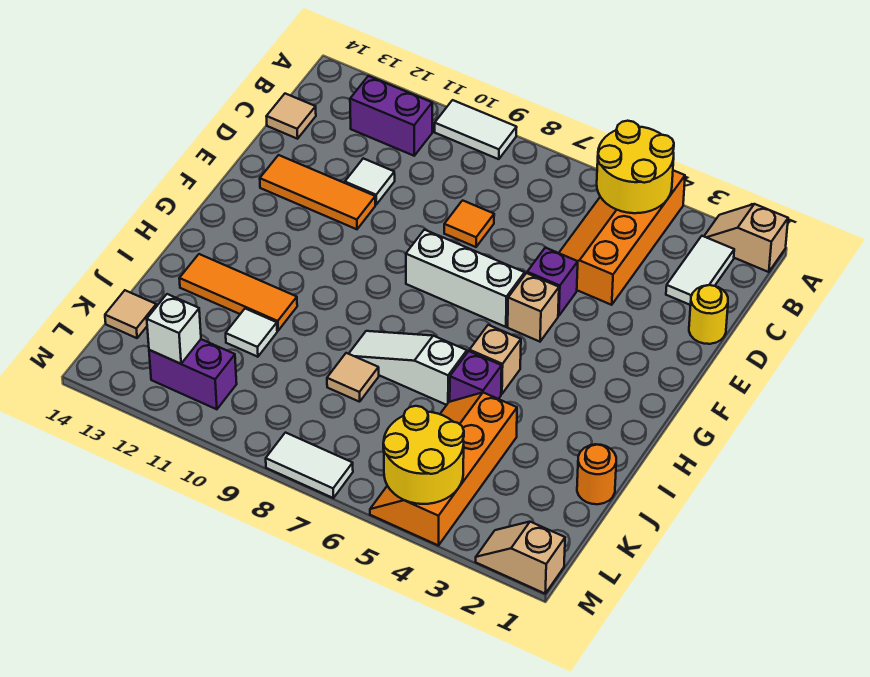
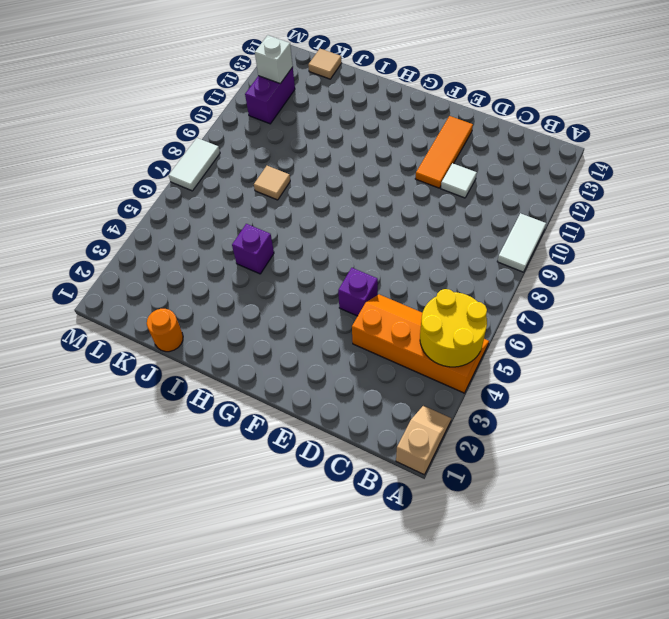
none -> white 1x2 tile [666,236,734,305]
none -> purple 1x2 brick [350,76,432,156]
none -> tan 1x1 tile [266,94,316,139]

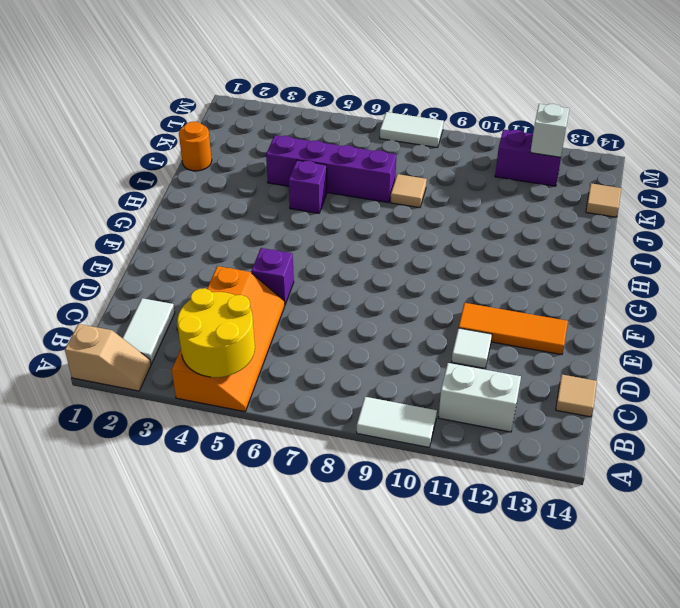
white 1x2 brick [438,363,521,432] -> purple 1x2 brick [350,76,432,156]
purple 1x4 brick [266,135,396,203] -> orange 2x4 slope [370,393,517,546]
none -> yellow 1x1 round brick [689,285,728,344]
none -> orange 1x1 tile [444,200,494,247]
none -> tan 1x1 brick [508,273,559,342]

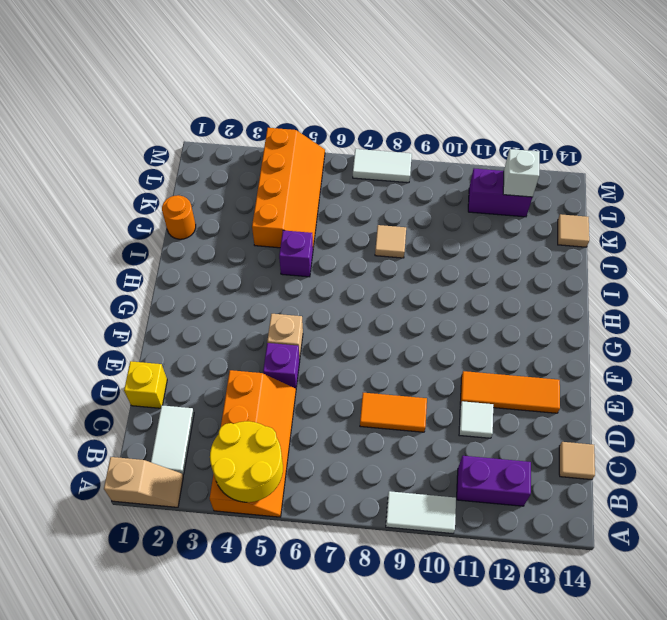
yellow 1x1 brick [124,361,167,408] -> yellow 1x1 round brick [689,285,728,344]
orange 1x2 tile [360,393,427,432] -> orange 1x1 tile [444,200,494,247]
none -> white 1x3 brick [406,230,525,327]
none -> tan 1x1 brick [470,325,521,394]
none -> white 1x3 slope [349,331,467,405]

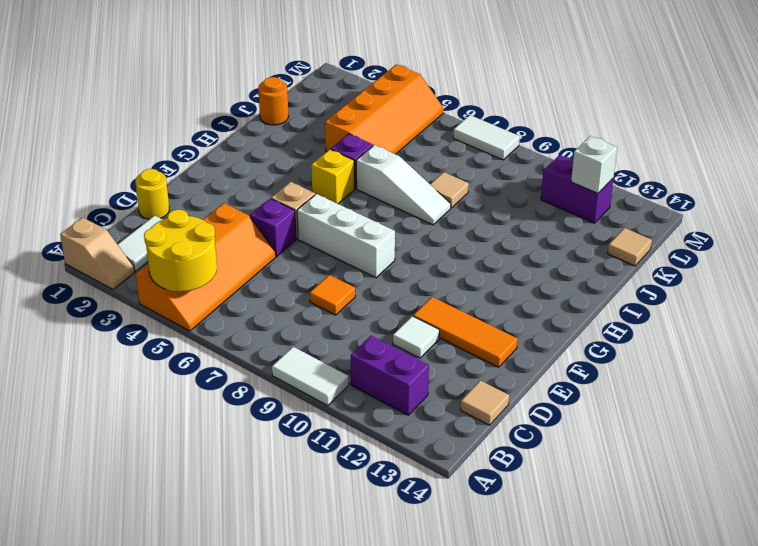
yellow 1x1 brick [311,149,354,204] -> tan 1x1 brick [470,325,521,394]
none -> orange 1x3 tile [179,254,297,331]
none -> white 1x1 tile [226,309,277,357]
none -> tan 1x2 slope [476,522,565,593]

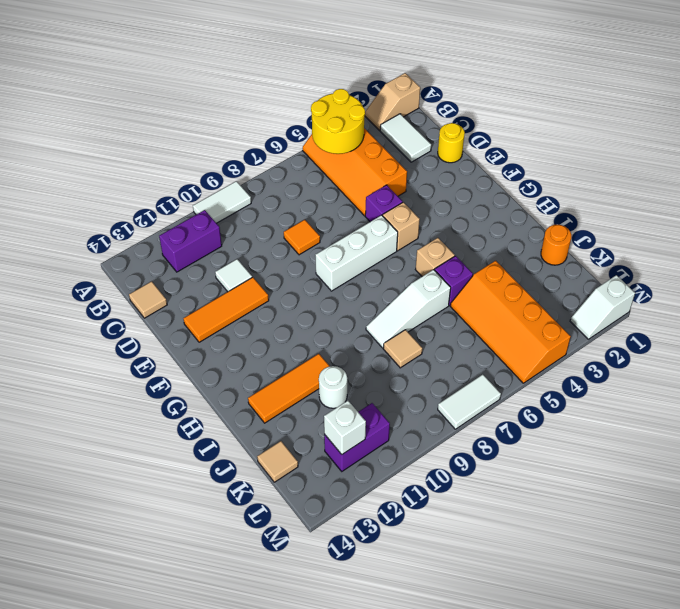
white 1x1 round brick [319,366,347,408] -> white 1x1 tile [226,309,277,357]
white 1x2 slope [570,275,635,339] -> tan 1x2 slope [476,522,565,593]
none -> yellow 2x2 round brick [383,406,464,504]

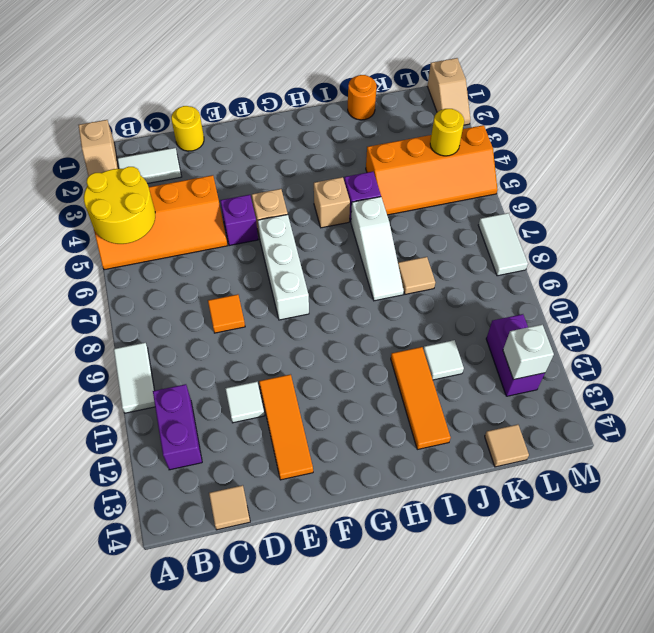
yellow 1x1 round brick [430,109,464,156] -> yellow 2x2 round brick [383,406,464,504]

